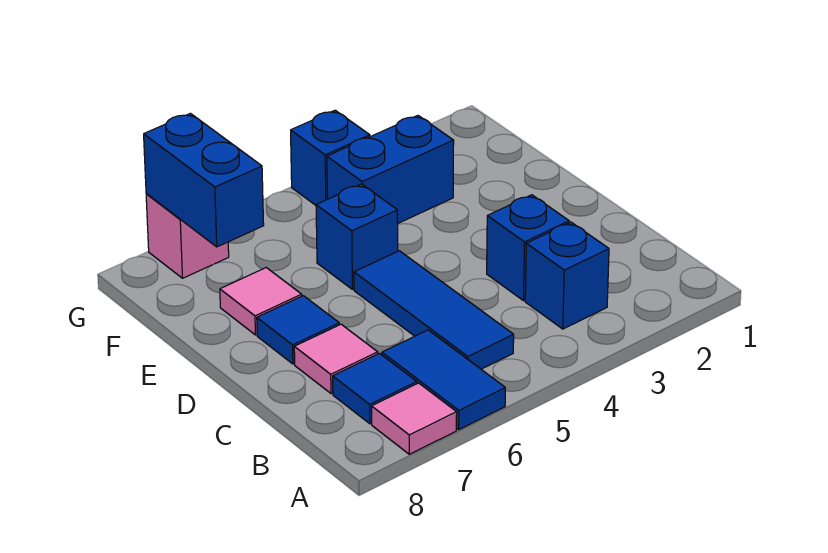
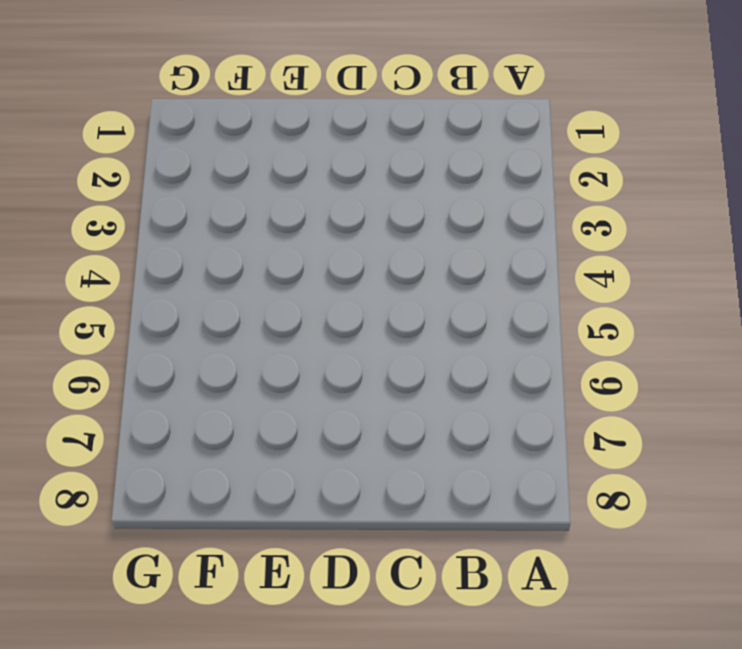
none -> blue 1x2 tile [382,330,505,430]
none -> pink 1x1 tile [372,383,457,454]
none -> blue 1x1 brick [525,222,609,329]

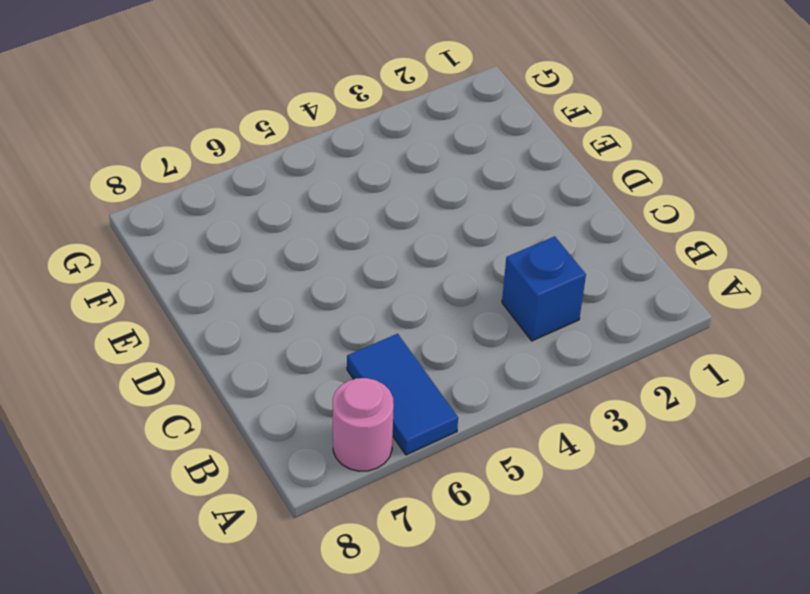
pink 1x1 round brick [333,378,394,471] -> pink 1x1 tile [372,383,457,454]
none -> blue 1x3 tile [354,251,514,369]
none -> blue 1x1 tile [333,353,417,424]
none -> blue 1x1 brick [487,195,569,301]

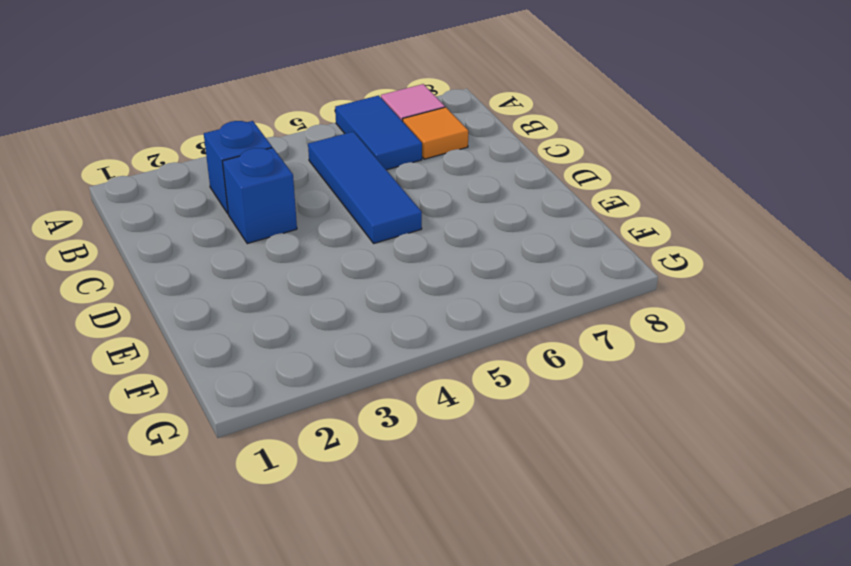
orange 1x1 tile [403,107,468,159] -> blue 1x1 tile [333,353,417,424]
none -> pink 1x1 tile [294,324,378,394]
none -> blue 1x1 tile [257,296,339,364]
none -> blue 1x1 brick [316,184,398,289]

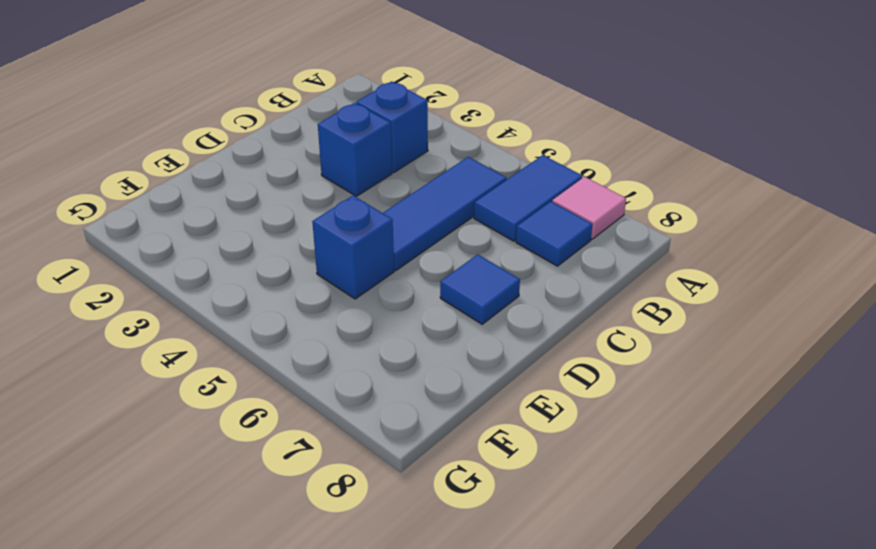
none -> pink 1x1 tile [294,324,378,394]
none -> pink 1x1 tile [220,268,302,335]
none -> blue 1x2 brick [327,116,454,223]

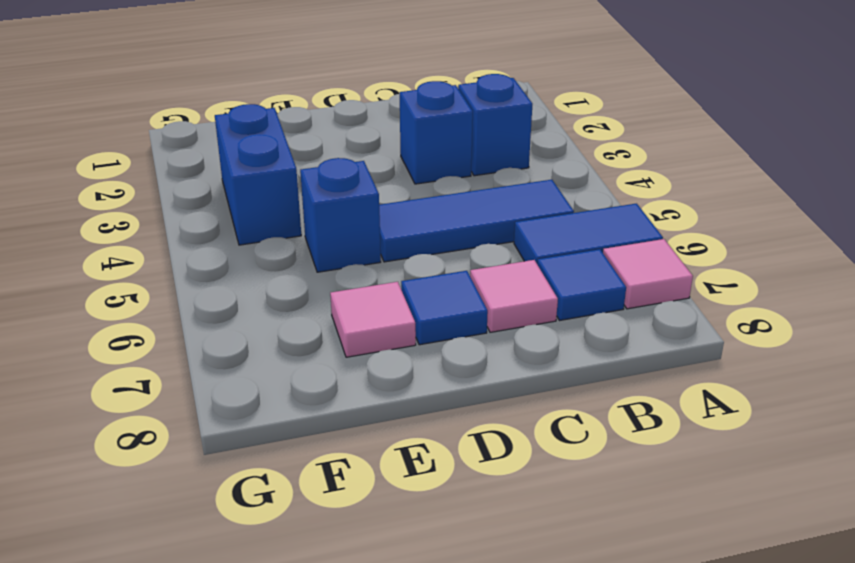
none -> blue 1x1 brick [291,110,370,205]
none -> pink 1x1 brick [146,194,229,278]
none -> blue 1x2 brick [144,113,264,247]

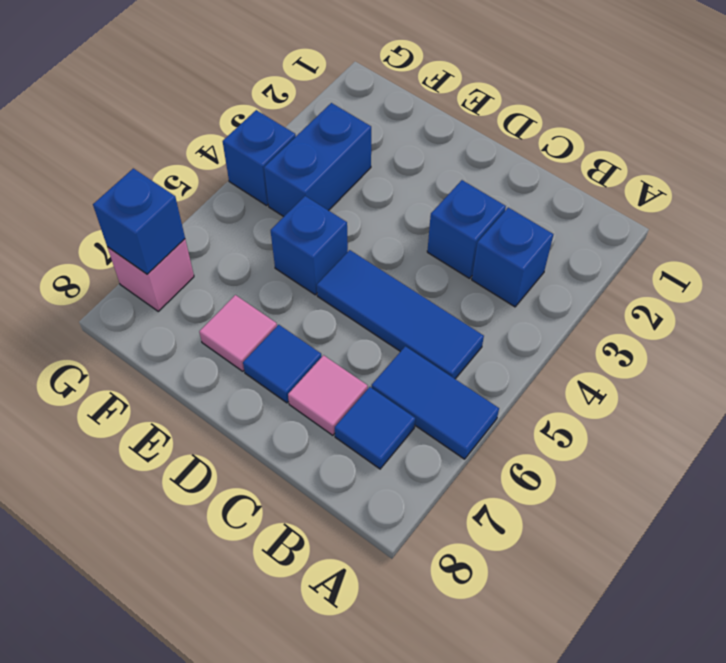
blue 1x1 brick [93,169,185,274] -> blue 1x2 brick [144,113,264,247]
none -> pink 1x1 tile [372,383,457,454]

